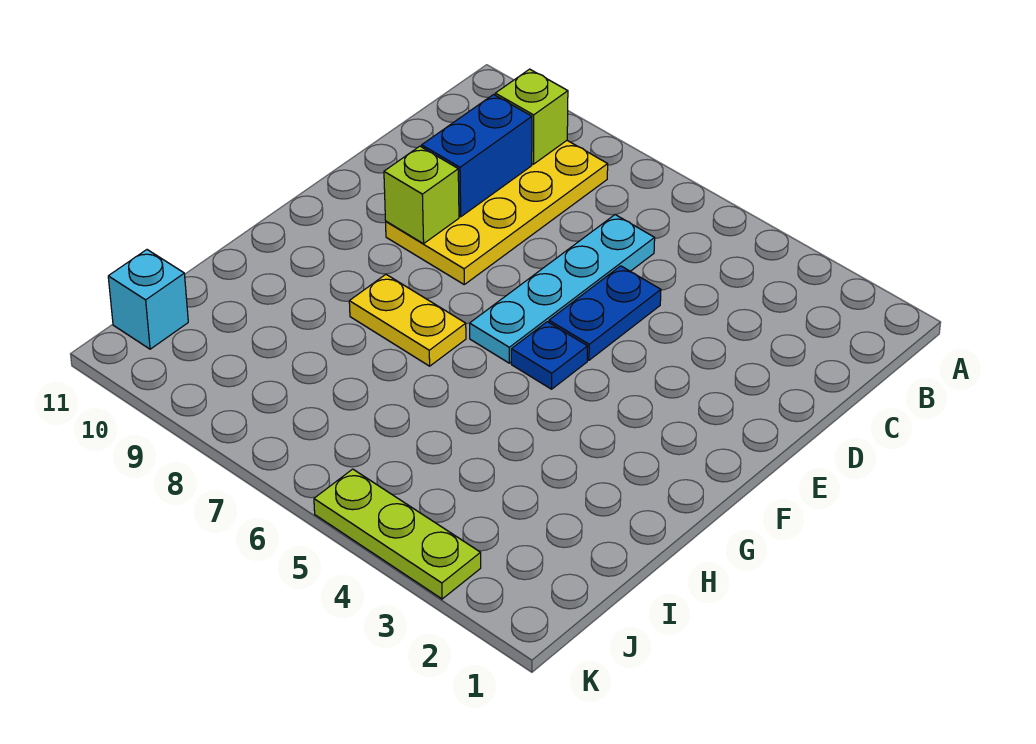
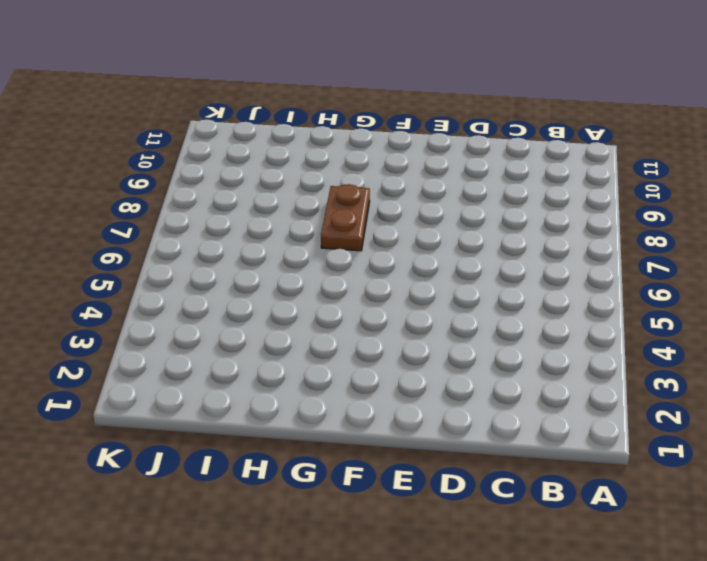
brown 1x2 plate [321,184,370,251] -> yellow 1x2 plate [349,274,466,366]
none -> yellow 2x4 plate [386,141,608,284]
none -> cyan 1x4 plate [470,215,655,363]

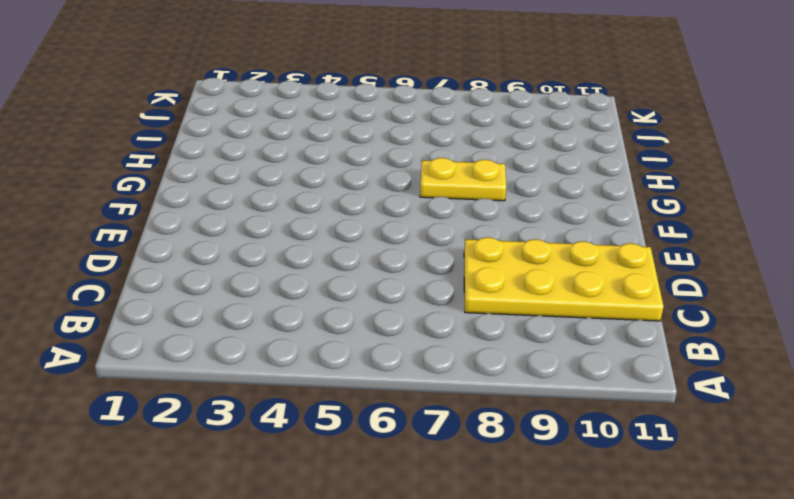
yellow 2x4 plate [464,237,664,321] -> yellow 2x4 plate turned to [386,141,608,284]
none -> cyan 1x4 plate [470,215,655,363]
none -> blue 1x2 plate [549,266,661,360]

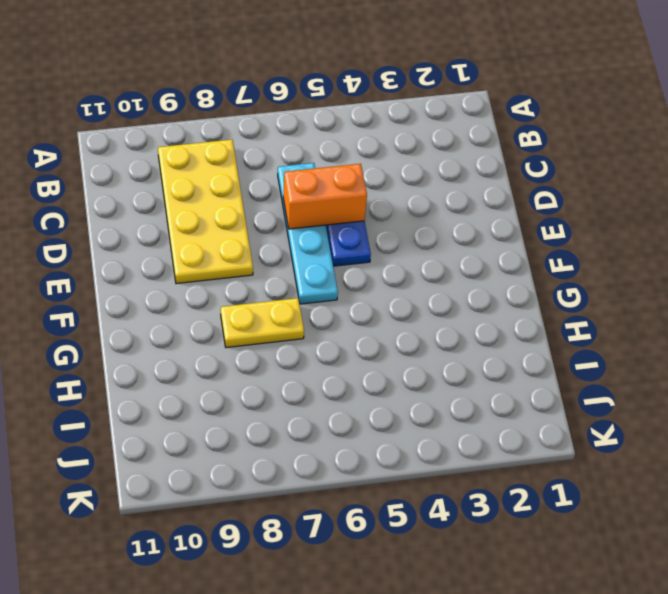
orange 1x2 brick [283,164,367,229] -> none
none -> blue 1x1 plate [511,322,588,389]
none -> cyan 1x1 brick [108,250,188,349]

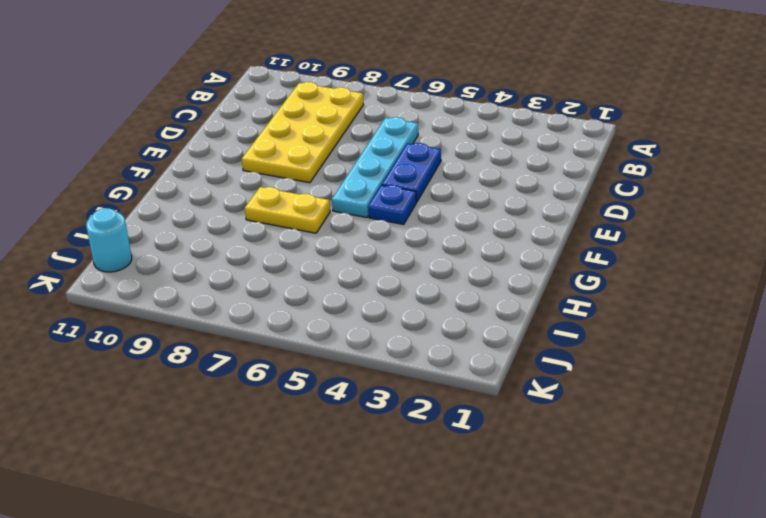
cyan 1x1 round brick [86,208,132,272] -> cyan 1x1 brick [108,250,188,349]
none -> lime 1x3 plate [314,469,481,599]
none -> lime 1x1 brick [495,69,568,164]

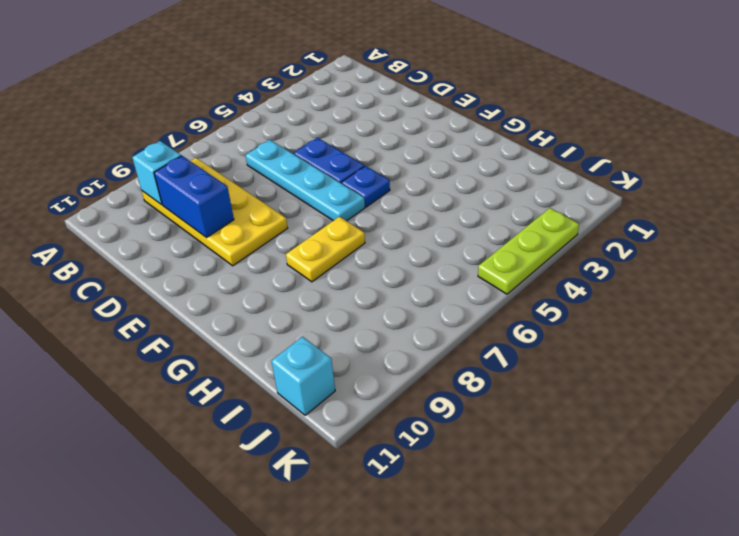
cyan 1x1 brick [132,141,181,205] -> lime 1x1 brick [495,69,568,164]
none -> lime 1x1 brick [384,146,459,244]

